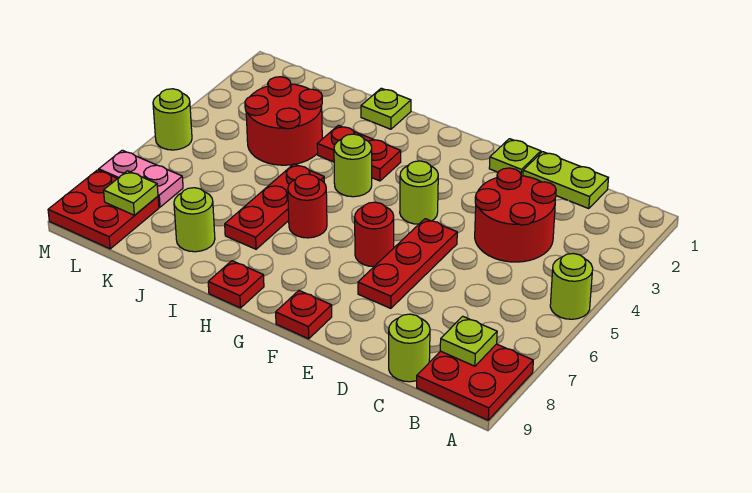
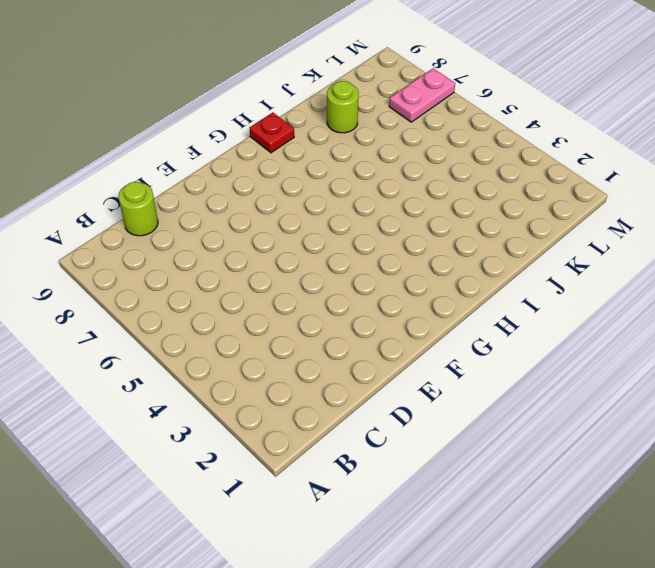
none -> lime 1x1 round brick [550,254,593,319]
none -> red 2x2 plate [417,344,533,420]
none -> lime 1x2 plate [523,152,608,209]

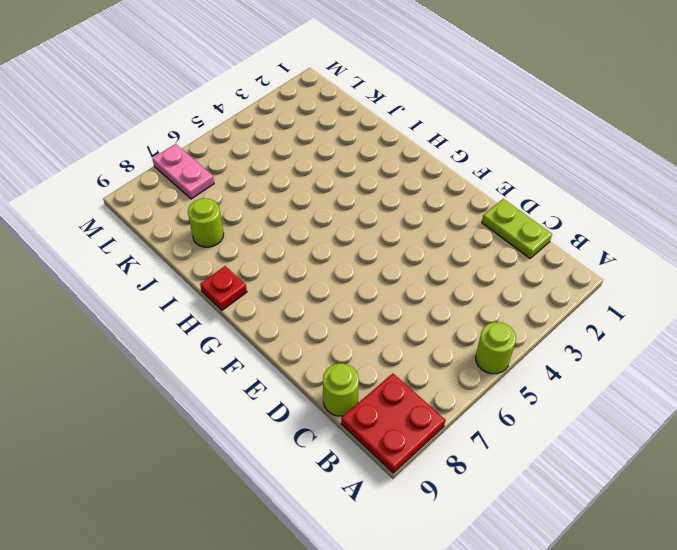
none -> red 2x2 round brick [475,168,556,262]
none -> lime 1x1 plate [489,139,541,176]
none -> red 1x3 plate [358,219,457,308]

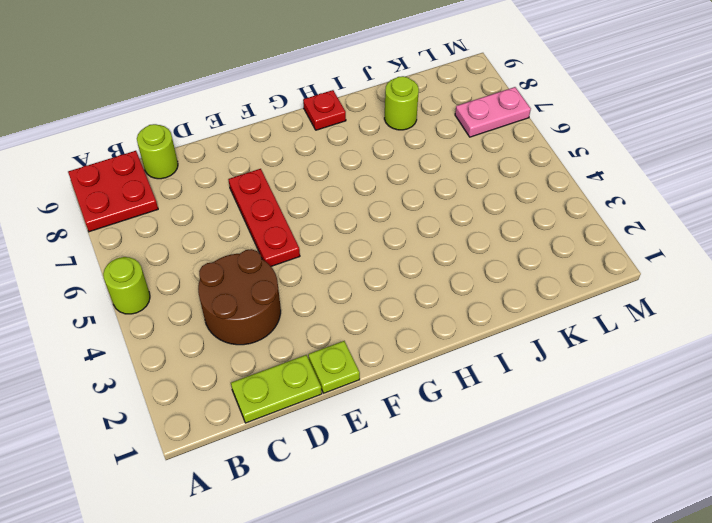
brown 2x2 round brick [198,249,281,345] -> red 2x2 round brick [475,168,556,262]
none -> lime 1x1 round brick [400,161,438,224]
none -> red 1x1 round brick [355,202,394,267]
none -> red 1x1 plate [276,291,332,339]

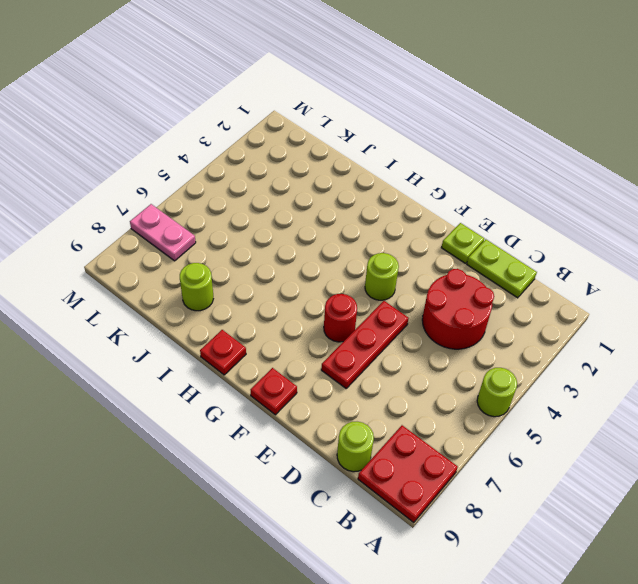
none -> red 1x2 plate [317,125,401,181]
none -> lime 1x1 round brick [334,134,372,197]
none -> red 1x1 round brick [288,174,327,238]

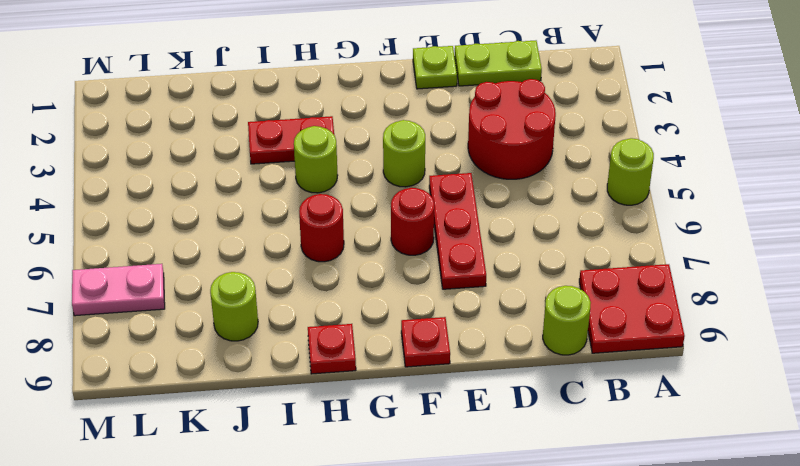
none -> lime 1x1 plate [361,88,411,129]
none -> red 1x3 plate [225,164,324,249]
none -> red 2x2 round brick [245,77,322,165]

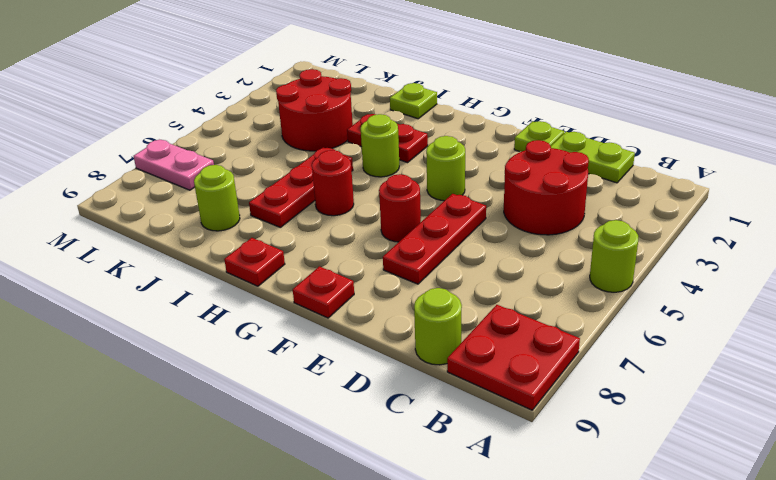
none -> red 2x2 plate [48,170,159,249]
none -> lime 1x1 round brick [153,89,192,150]
none -> lime 1x1 plate [440,316,497,366]

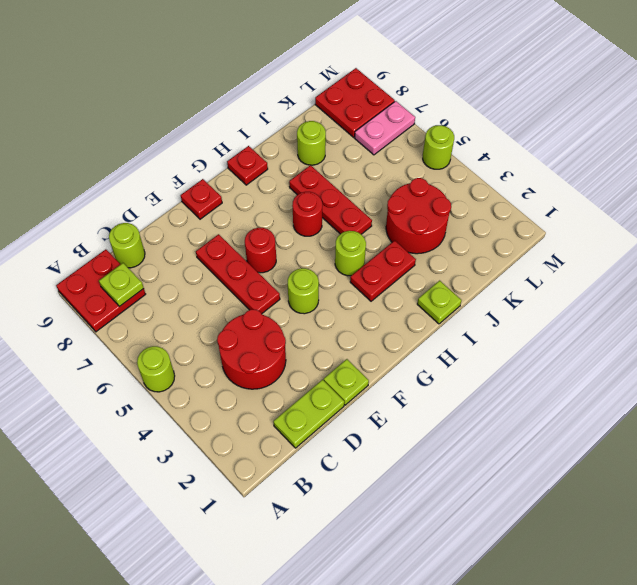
none -> lime 1x1 plate [104,171,158,215]

